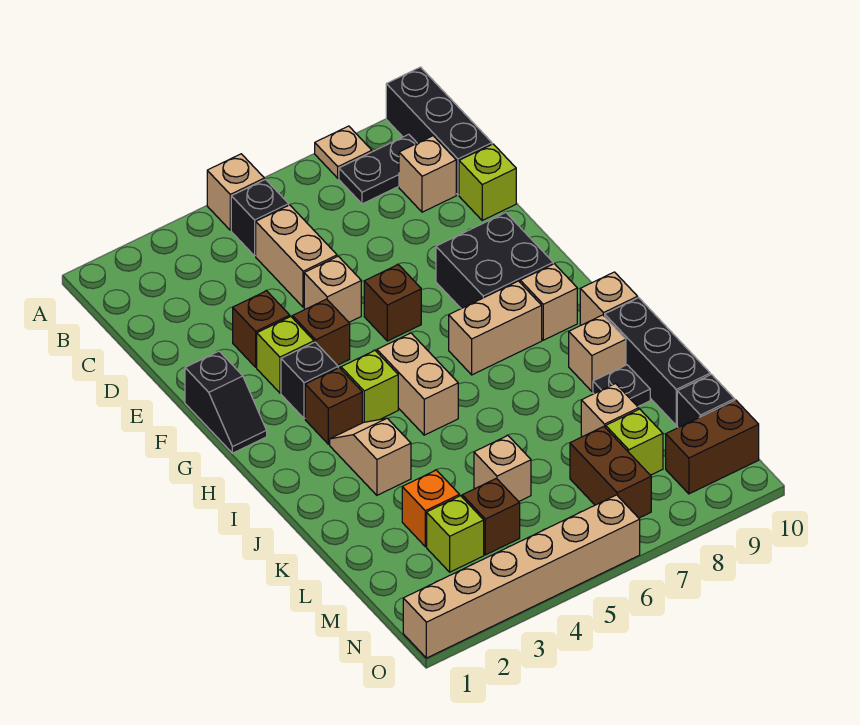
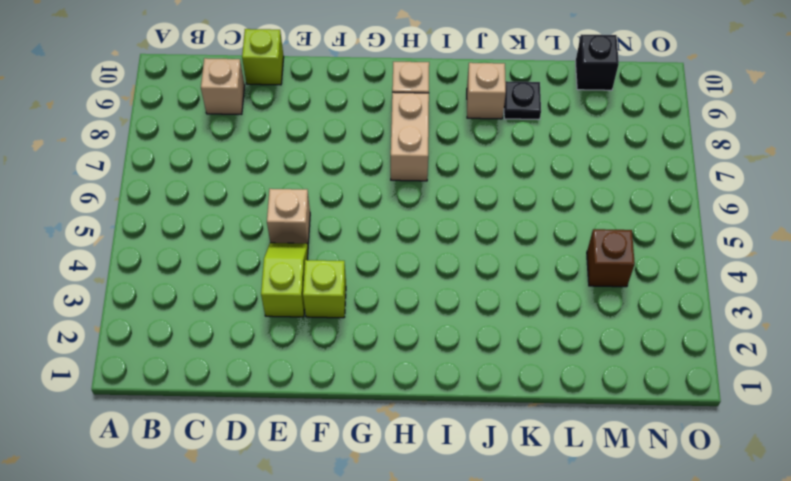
lime 1x2 slope [261,243,308,317] -> brown 1x1 brick [233,291,290,367]
none -> tan 1x1 brick [207,154,264,230]
none -> tan 1x1 plate [315,126,372,178]
none -> black 1x3 brick [386,67,492,195]
none -> black 1x1 brick [231,179,289,256]

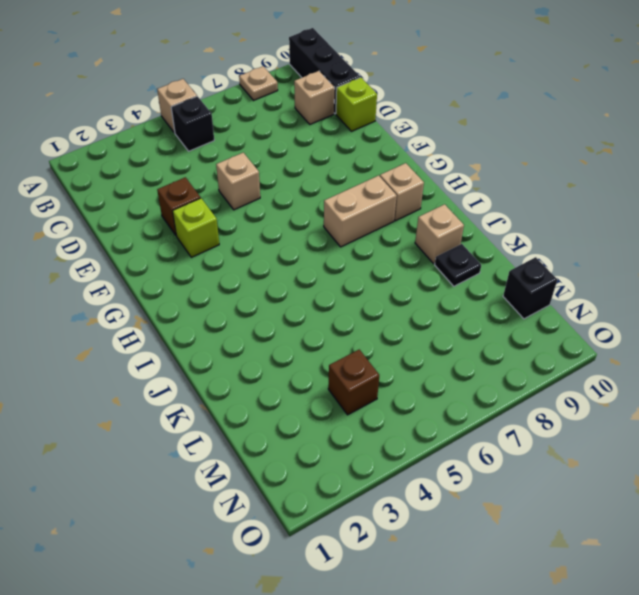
none -> black 1x2 plate [339,134,417,204]
none -> tan 1x2 brick [256,205,337,307]
none -> black 1x2 slope [185,351,267,453]
none -> brown 1x1 brick [293,299,350,365]

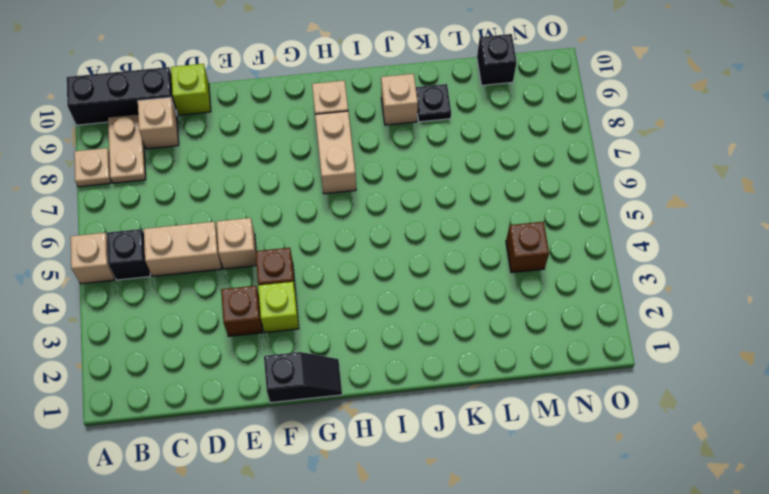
tan 1x2 plate [108,114,146,183] -> black 1x2 plate [339,134,417,204]
none -> brown 1x1 brick [364,265,421,341]
none -> black 2x2 brick [436,213,553,309]
none -> black 1x1 brick [281,342,338,419]
none -> brown 1x1 brick [305,368,362,444]

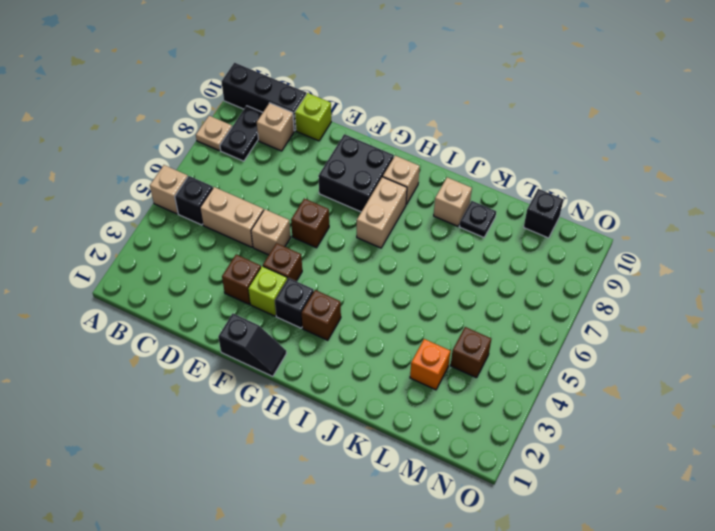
none -> lime 1x1 brick [341,351,398,423]
none -> tan 1x2 brick [377,333,458,435]
none -> tan 1x2 slope [330,418,411,495]
none -> tan 1x1 brick [580,272,638,325]

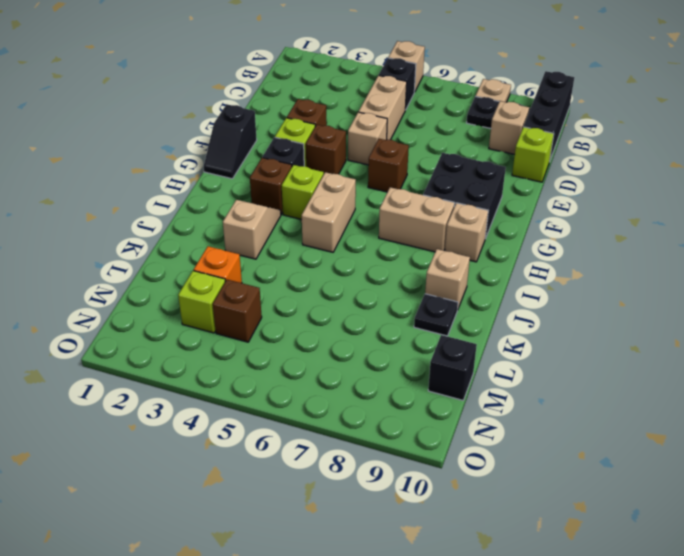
none -> tan 1x1 brick [580,272,638,325]
none -> black 1x3 brick [605,298,710,425]
none -> tan 1x1 brick [474,436,531,502]
none -> tan 1x1 brick [581,384,639,437]

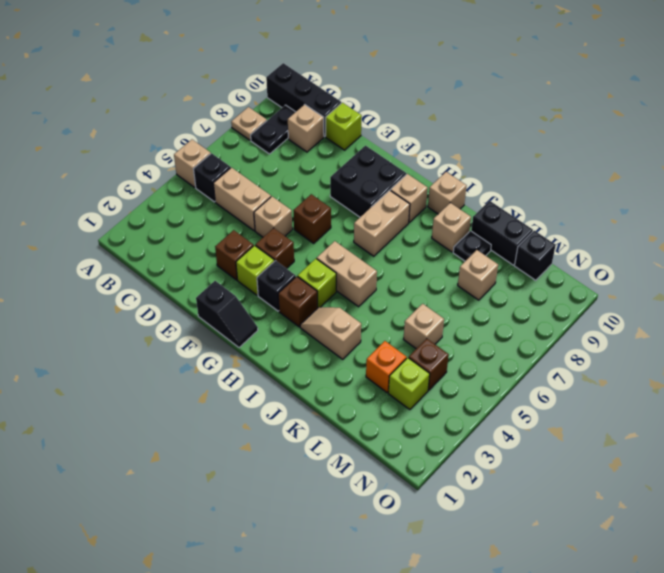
black 1x2 brick [471,201,533,265] -> black 1x3 brick [605,298,710,425]
none -> brown 1x2 brick [570,427,651,518]
none -> lime 1x1 brick [606,409,663,475]
none -> brown 1x2 brick [666,400,759,494]
none -> tan 1x6 brick [403,495,640,658]

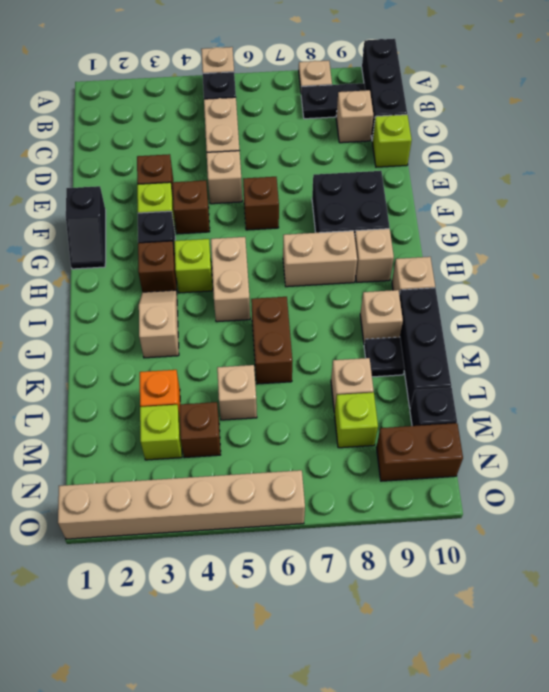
brown 1x2 brick [251,297,293,384] -> brown 1x2 brick moved to [570,427,651,518]

